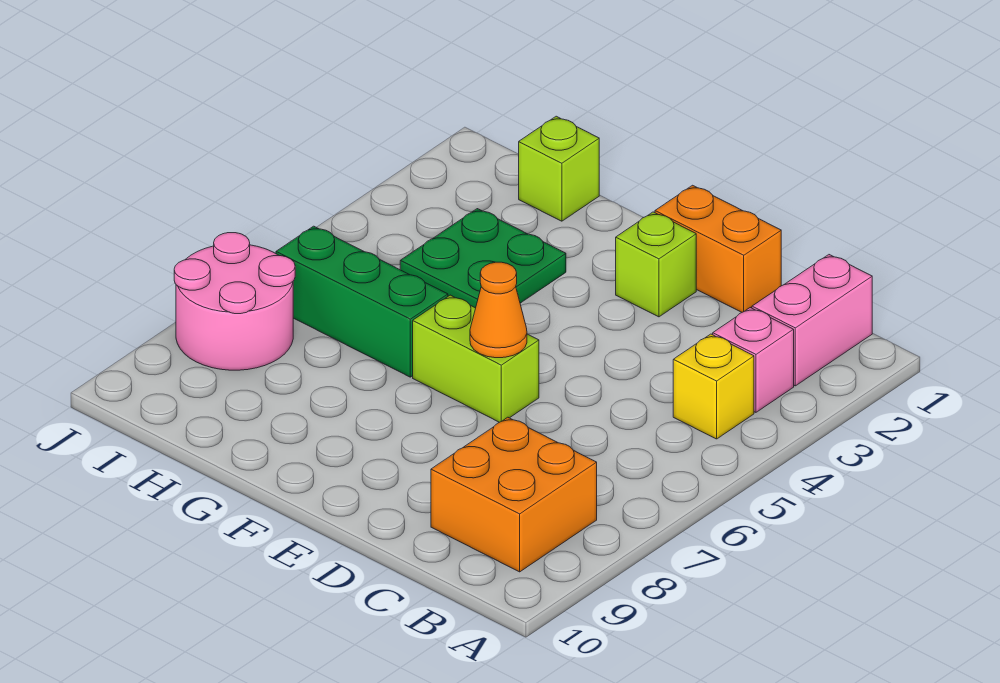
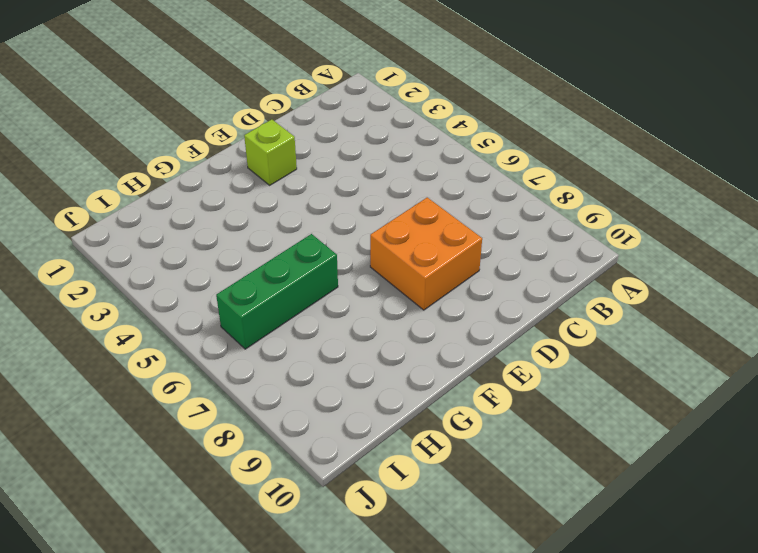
orange 2x2 brick [370,197,482,310] -> orange 2x2 brick moved to [431,417,597,572]
none -> pink 1x2 brick [752,255,872,386]
none -> pink 1x1 brick [713,308,794,412]
none -> yellow 1x1 brick [673,334,754,439]

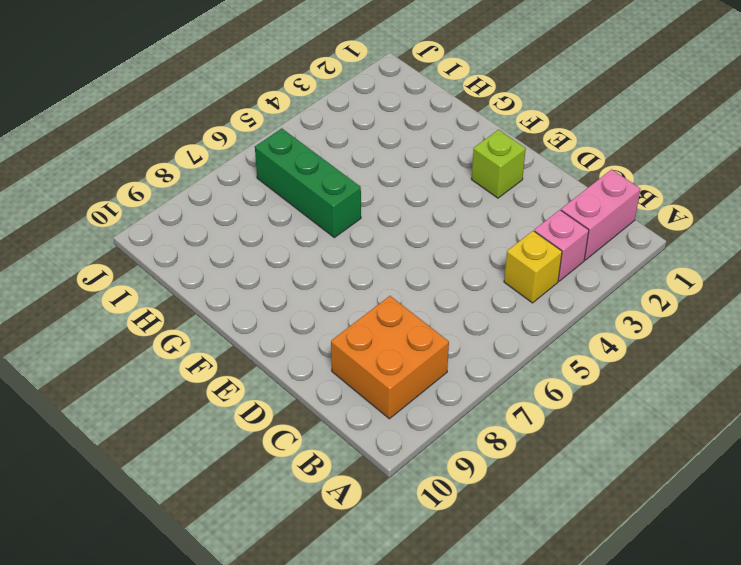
none -> orange 1x2 brick [655,185,781,312]
none -> lime 1x2 brick [413,295,539,422]
none -> green 2x2 plate [400,209,566,308]

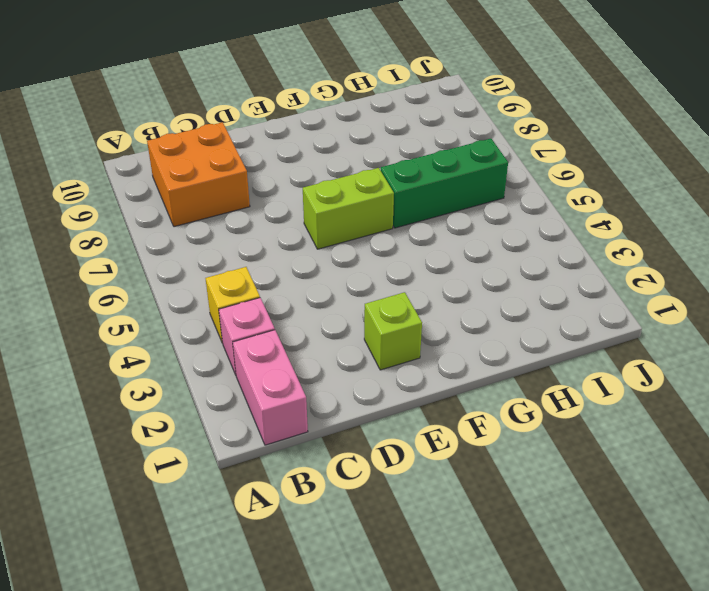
none -> orange 1x2 brick [655,185,781,312]
none -> green 2x2 plate [400,209,566,308]
none -> lime 1x1 brick [519,116,599,221]

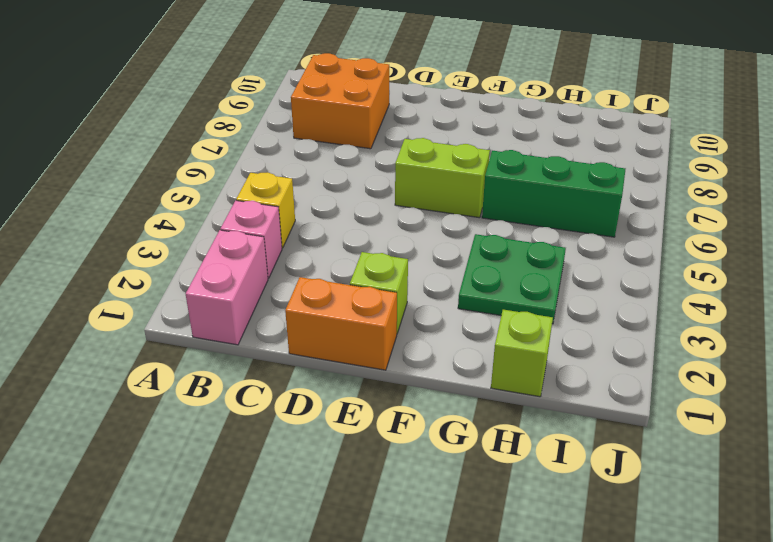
none -> pink 2x2 round brick [174,233,295,370]
none -> orange 1x1 cone [470,262,527,358]

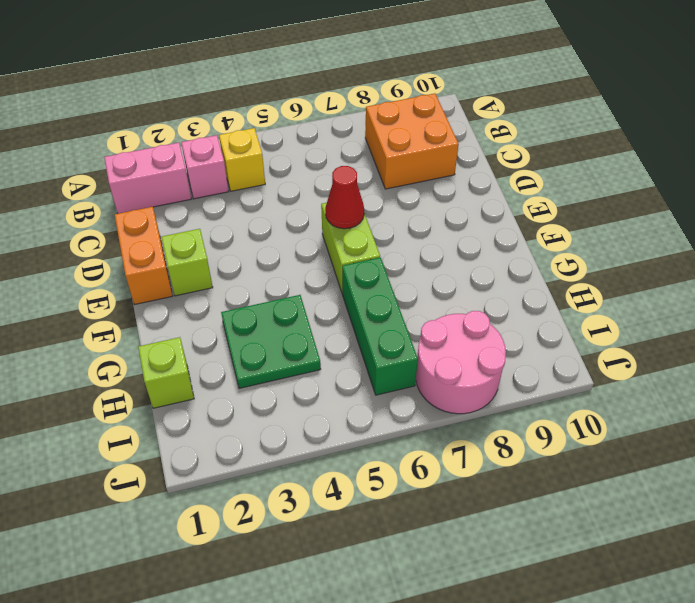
red 1x1 cone [325,166,364,229] -> orange 1x1 cone [470,262,527,358]

